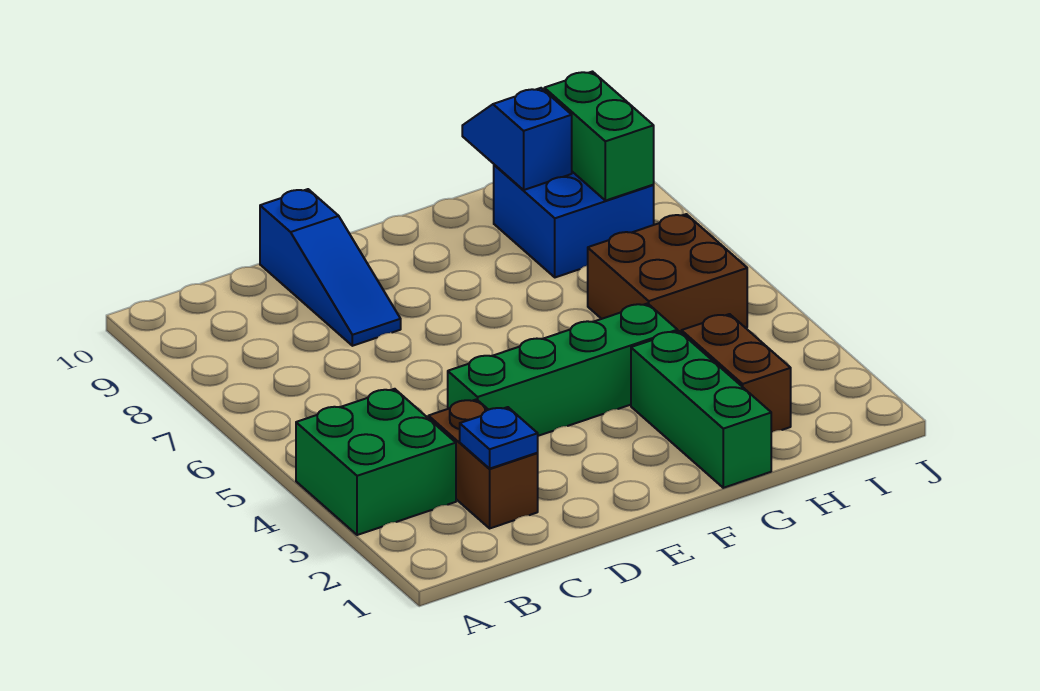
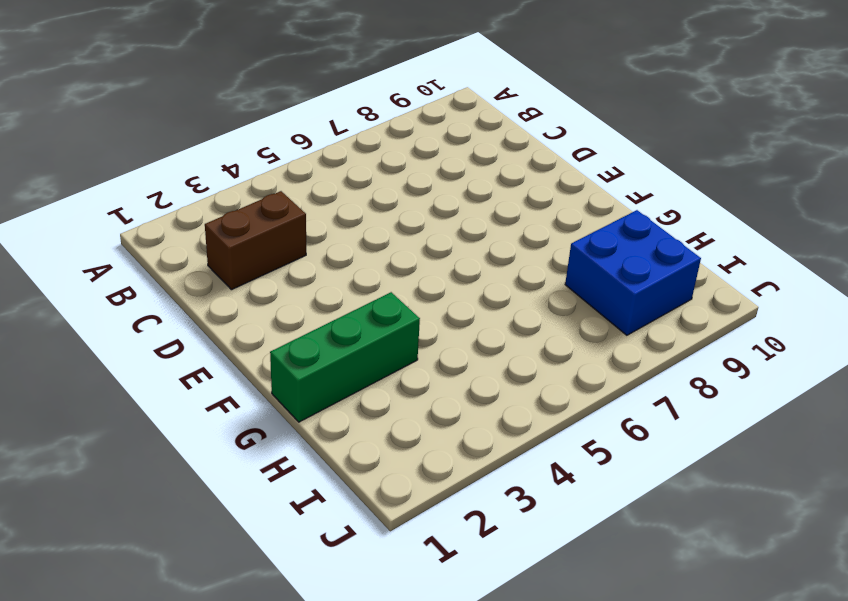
none -> green 2x2 brick [296,389,456,535]
none -> green 1x4 brick [448,303,678,436]

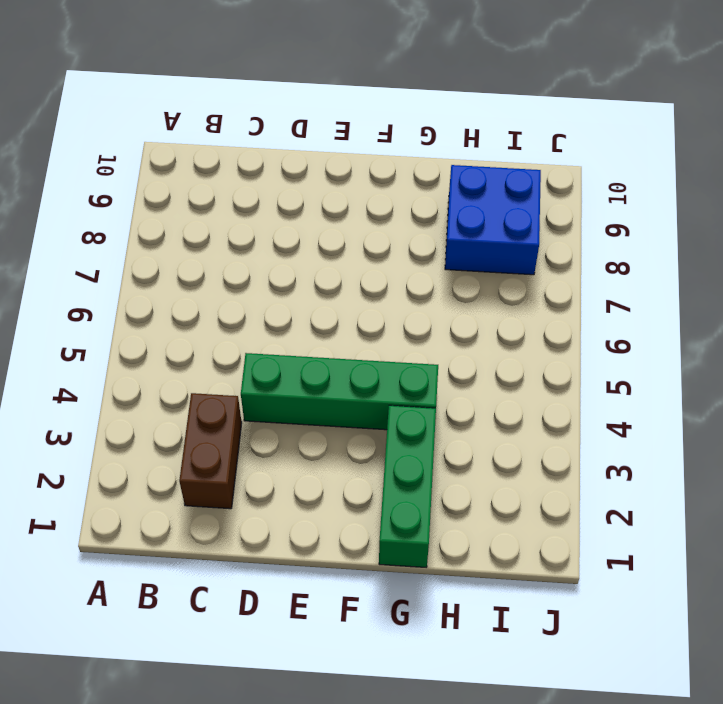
none -> green 2x2 brick [296,389,456,535]
none -> blue 1x3 slope [260,189,401,346]

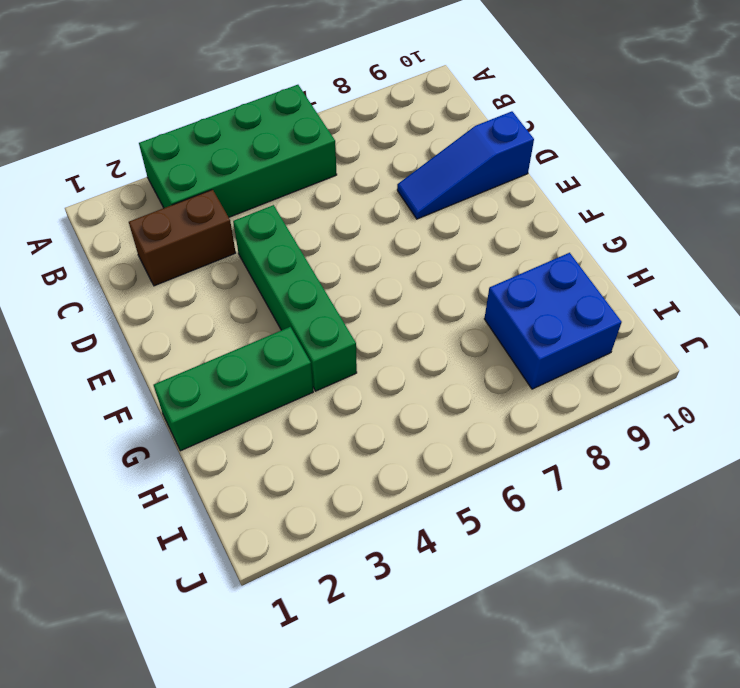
green 2x4 brick [139,85,337,217] -> green 2x2 brick [296,389,456,535]
none -> brown 1x2 brick [681,314,791,432]
none -> brown 2x2 brick [588,214,747,332]

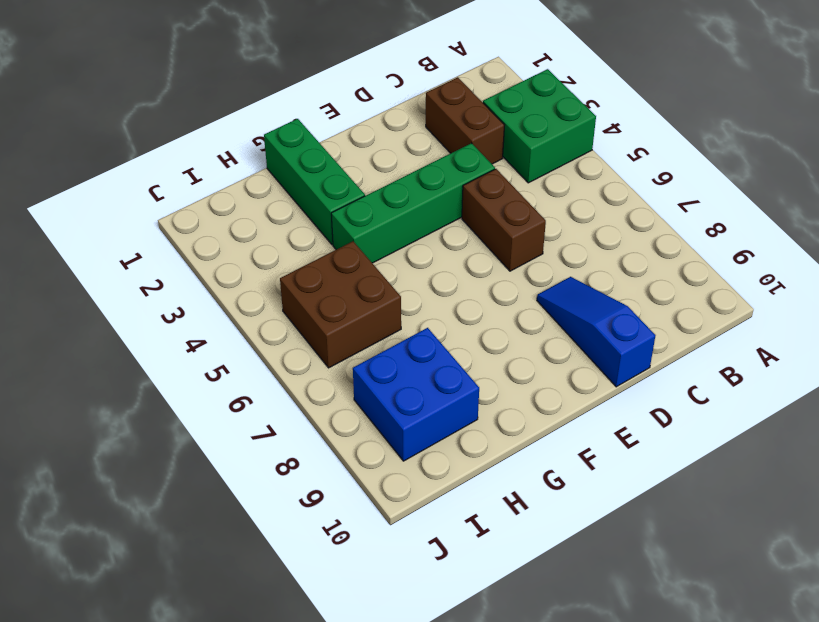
brown 1x2 brick [462,169,546,271] -> brown 1x2 brick moved to [681,314,791,432]
none -> blue 1x1 plate [460,407,538,468]
none -> blue 1x2 slope [462,88,572,190]

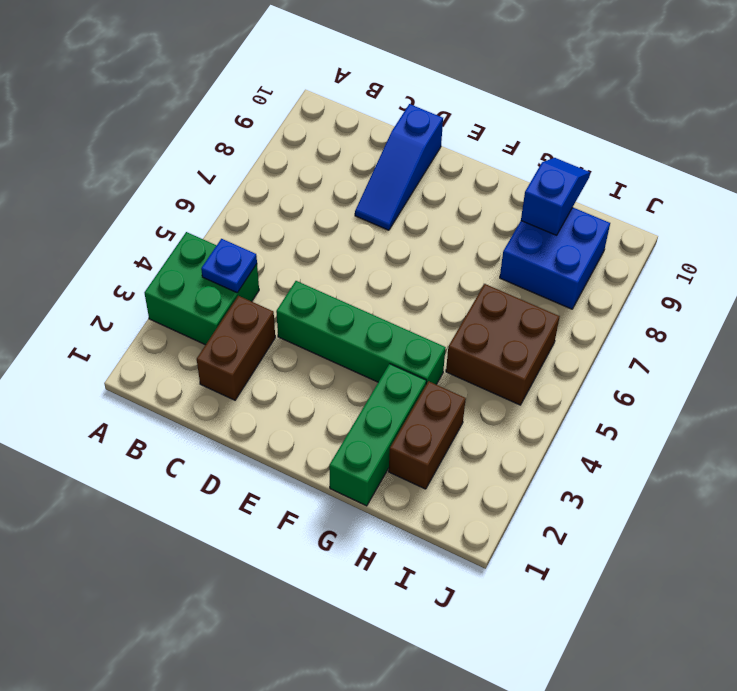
blue 1x1 plate [201,239,257,293] -> blue 1x1 plate moved to [460,407,538,468]
none -> green 1x2 brick [544,72,654,201]

